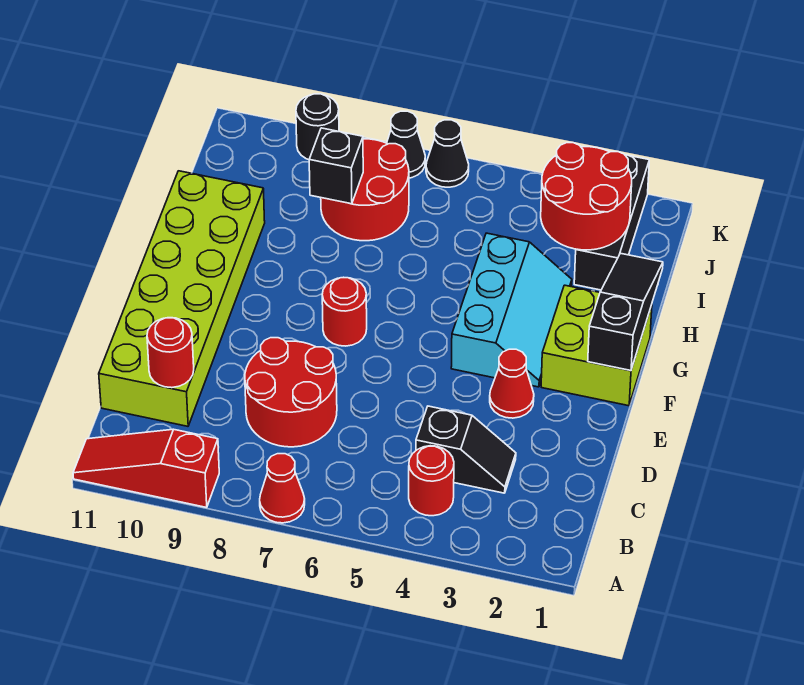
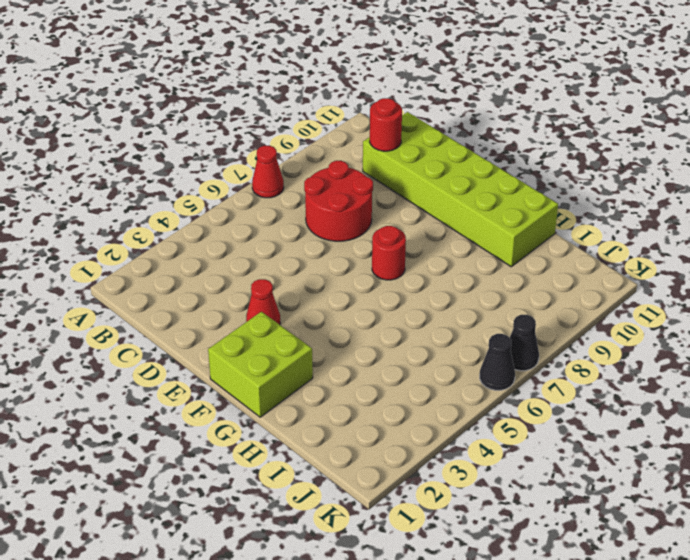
none -> red 1x3 slope [73,429,219,507]
none -> red 1x1 round brick [409,446,454,516]
none -> black 1x2 slope [416,406,516,493]

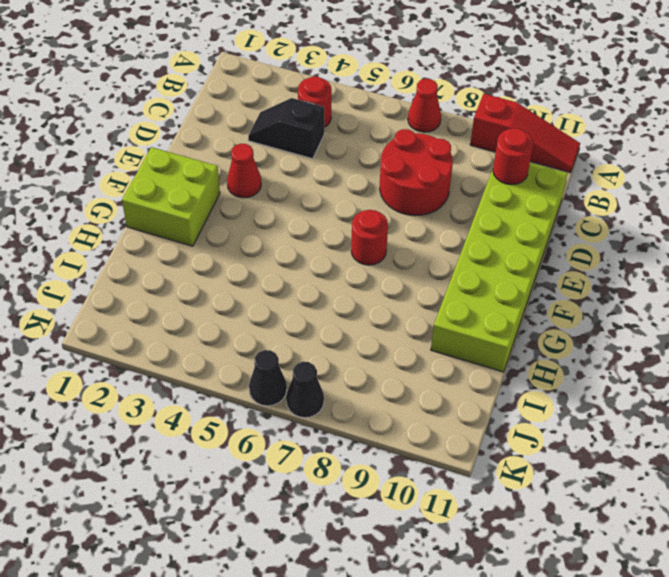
none -> cyan 2x3 slope [451,233,572,387]
none -> black 1x3 brick [574,155,649,290]
none -> red 2x2 round brick [321,139,409,241]

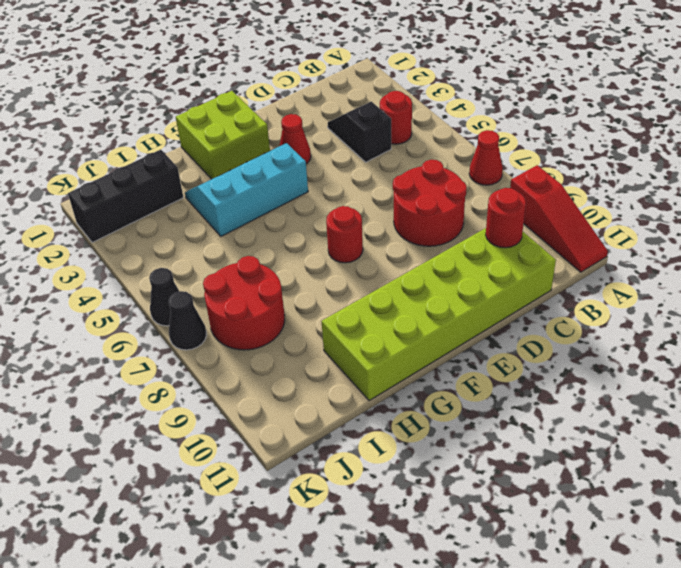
none -> black 1x1 round brick [296,94,339,160]
none -> black 1x3 slope [588,253,663,371]
none -> red 2x2 round brick [541,143,632,250]

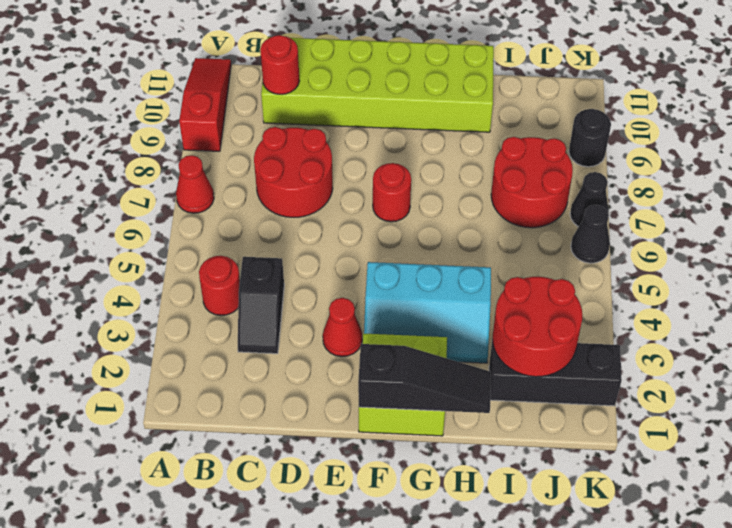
none -> black 1x1 brick [309,128,363,204]

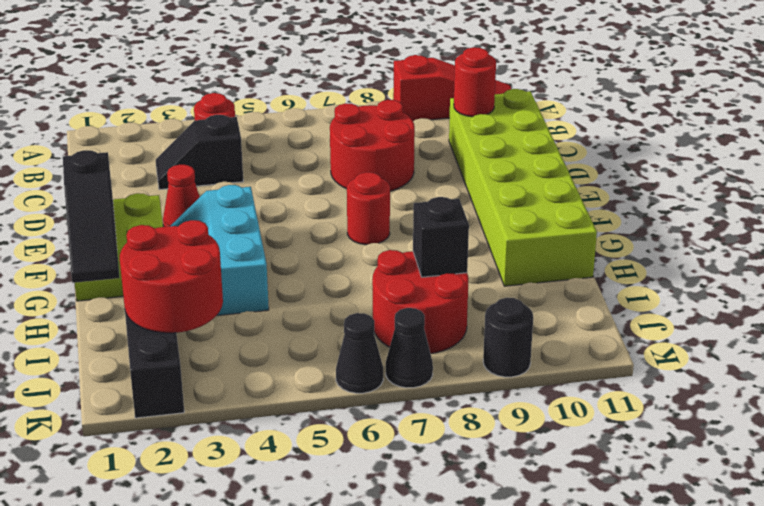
none -> red 1x1 cone [260,454,305,523]

